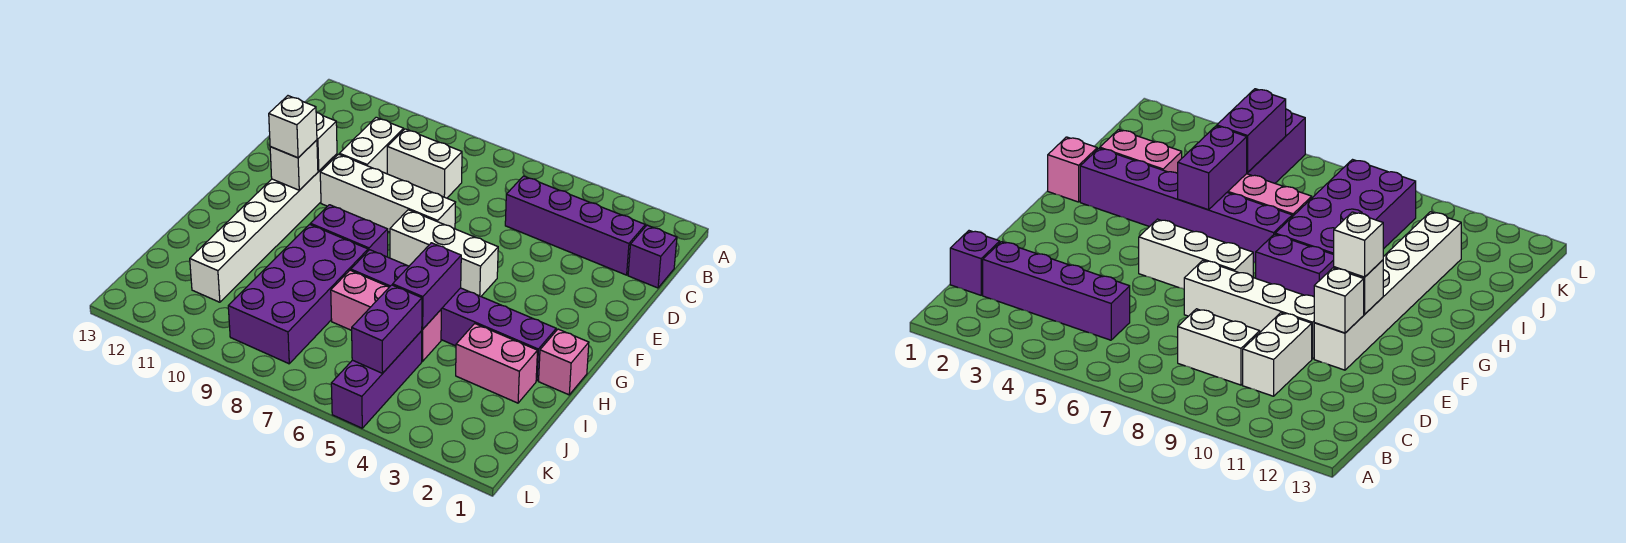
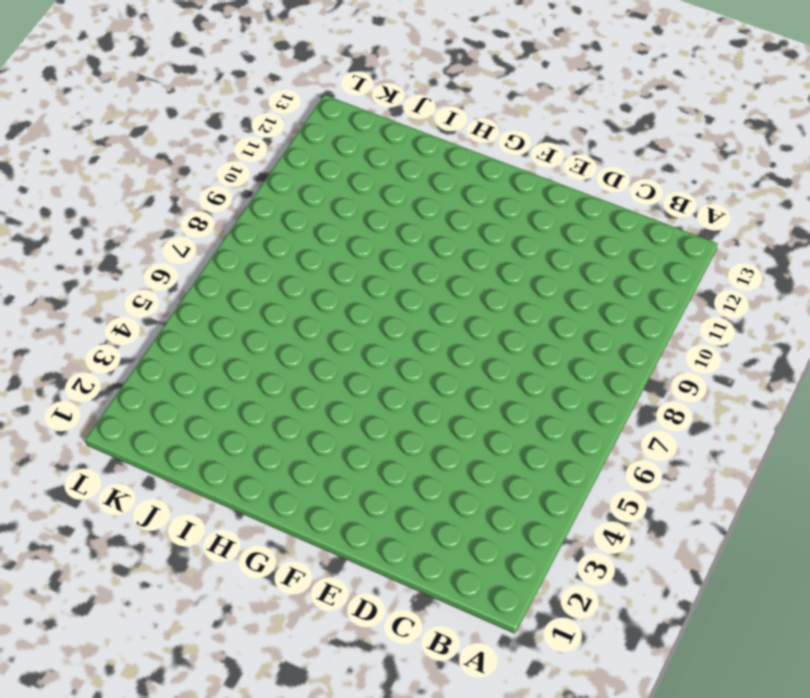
none -> purple 1x1 brick [628,225,677,288]
none -> purple 1x4 brick [505,176,645,275]
none -> white 1x2 brick [387,129,462,198]

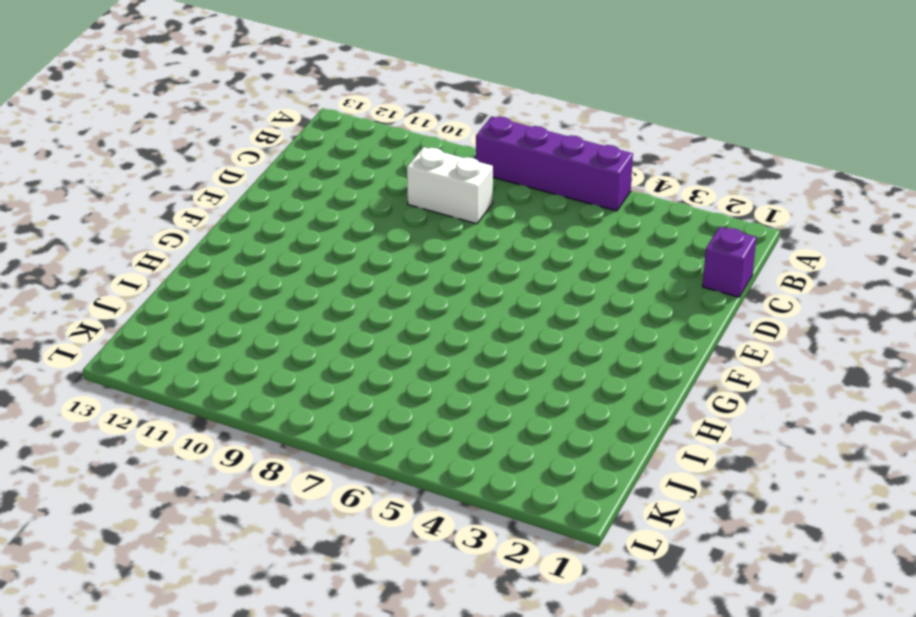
purple 1x4 brick [476,116,633,211] -> purple 1x4 brick moved to [505,176,645,275]
none -> white 1x2 brick [339,117,404,174]
none -> white 1x4 brick [320,154,456,232]
none -> white 1x6 brick [190,154,337,302]

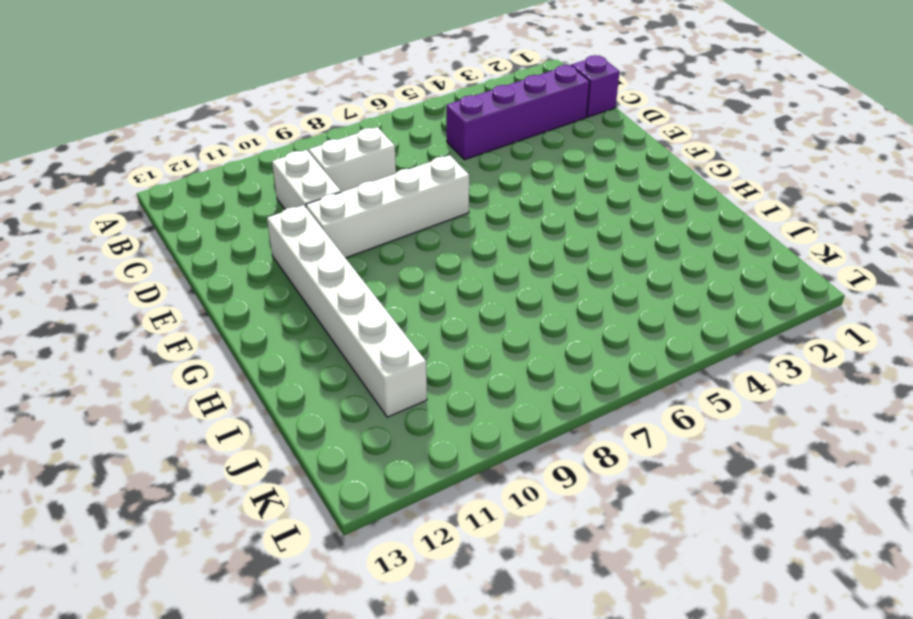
none -> white 1x3 brick [390,210,498,296]
none -> purple 1x2 brick [310,205,388,257]
none -> pink 1x1 brick [539,329,589,395]

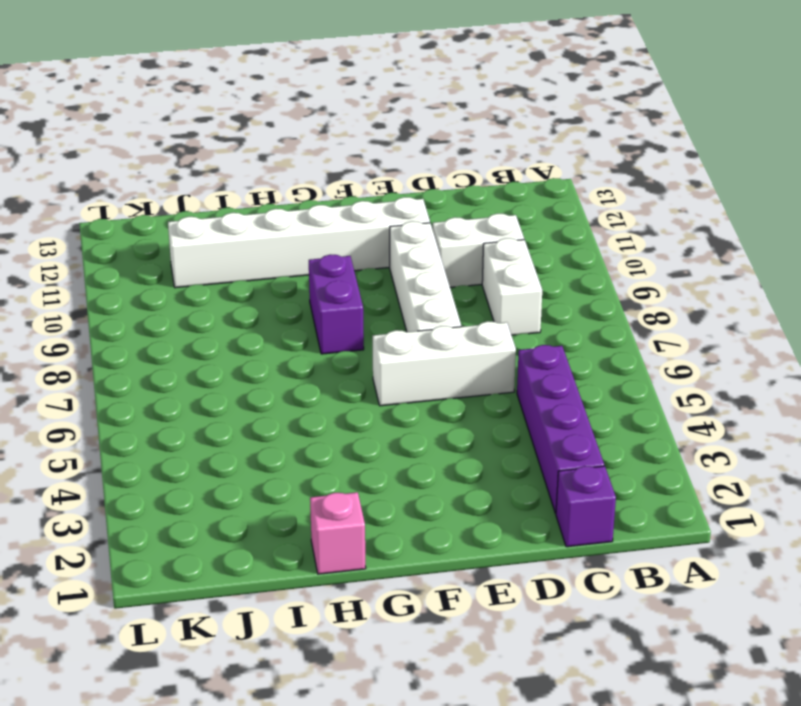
white 1x3 brick [373,321,516,406] -> white 1x3 brick turned to [390,210,498,296]
none -> purple 1x6 brick [351,250,556,381]
none -> purple 2x4 brick [228,224,368,364]
none -> pink 1x2 brick [456,324,537,403]

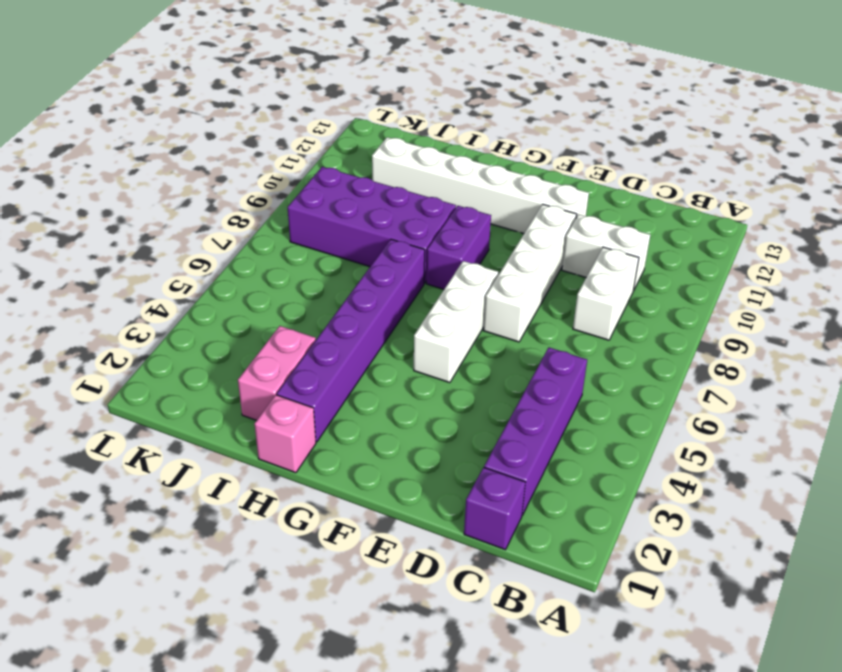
none -> pink 1x3 brick [331,270,441,361]
none -> purple 1x3 brick [331,331,422,428]
none -> white 1x1 brick [316,113,337,171]

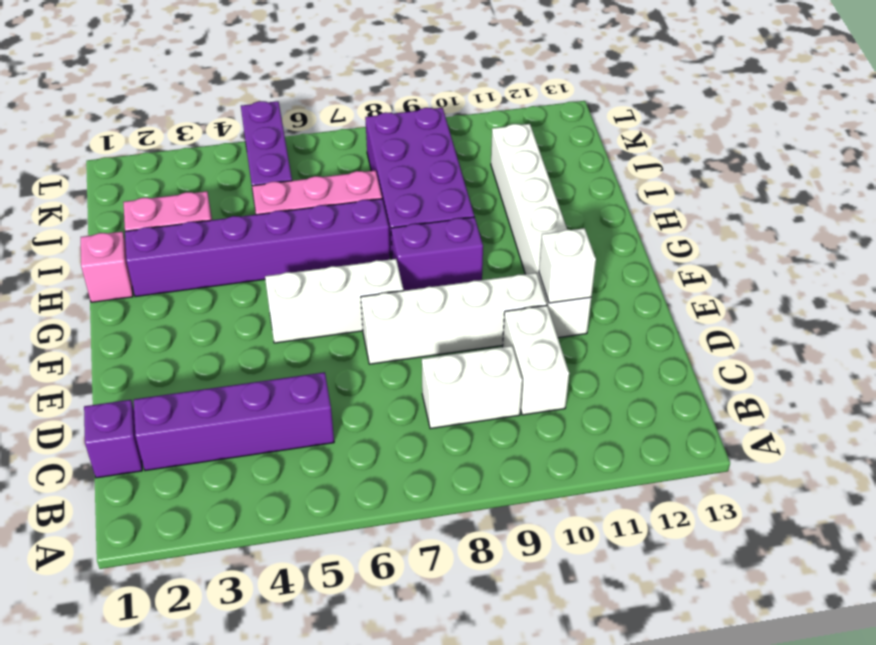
none -> white 1x1 brick [270,140,318,190]
none -> purple 1x2 brick [393,243,461,329]
none -> purple 1x2 brick [352,285,422,373]

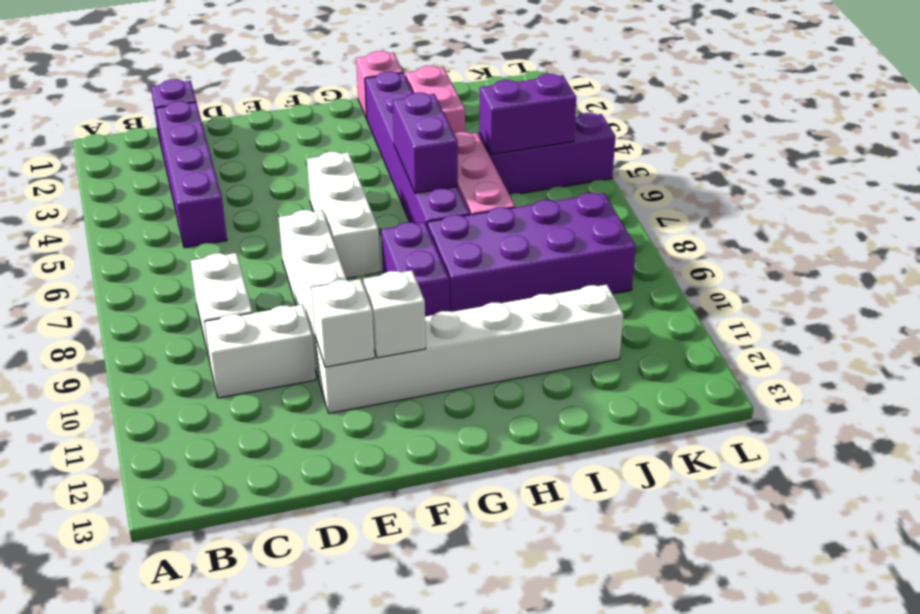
purple 1x2 brick [393,93,458,193] -> purple 1x2 brick turned to [393,243,461,329]
none -> white 1x1 brick [269,96,317,158]

